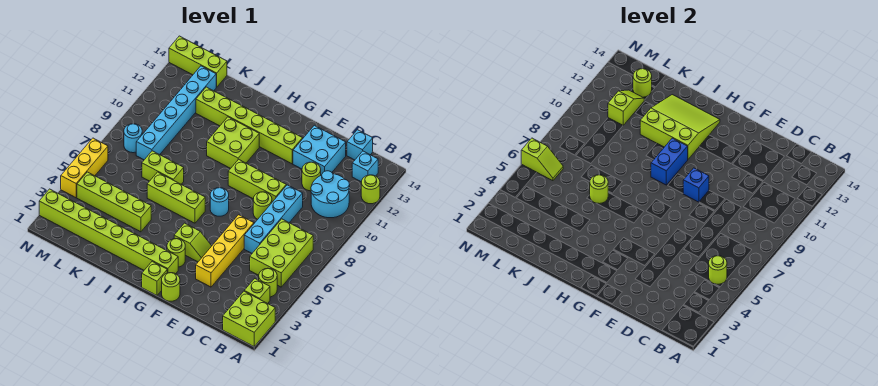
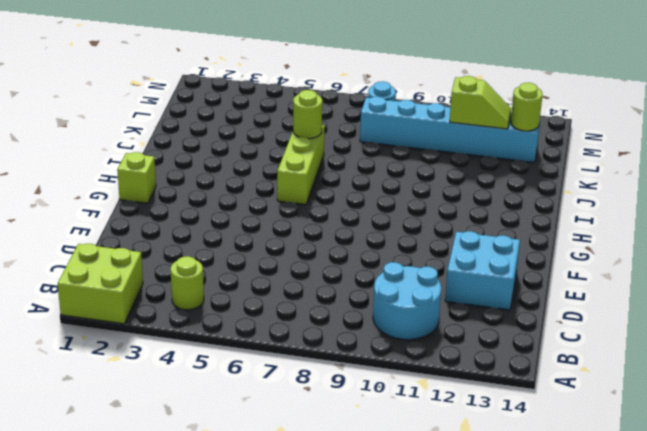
none -> lime 1x1 round brick [361,175,380,204]
none -> lime 1x1 brick [245,279,270,304]
none -> lime 2x3 brick [250,219,313,287]
none -> cyan 1x1 brick [352,151,378,182]

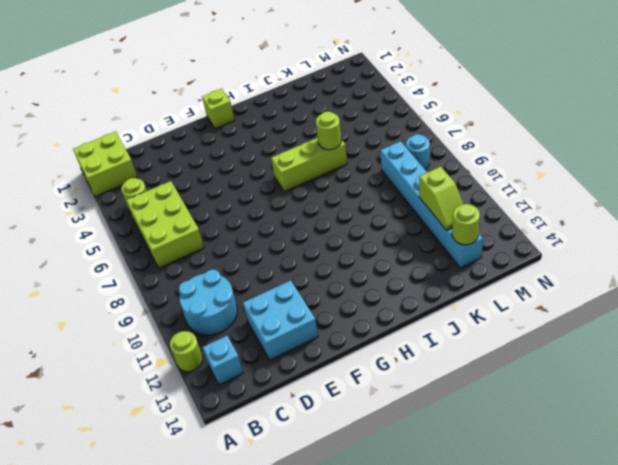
none -> lime 1x1 brick [245,279,270,304]
none -> cyan 1x1 brick [347,130,373,160]
none -> cyan 1x4 brick [244,185,303,253]
none -> lime 1x1 round brick [302,162,321,191]

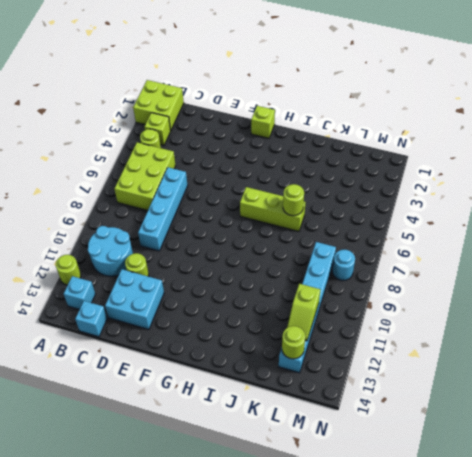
none -> yellow 1x4 brick [196,215,254,287]
none -> lime 1x1 round brick [253,192,272,219]
none -> lime 1x3 brick [228,159,286,202]
none -> lime 1x1 round brick [162,273,180,301]

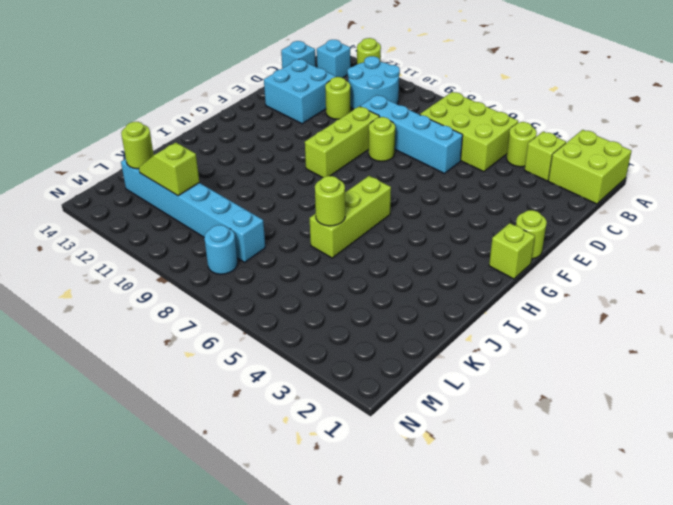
none -> yellow 1x4 brick [196,215,254,287]
none -> lime 1x2 slope [174,223,212,262]
none -> lime 1x6 brick [196,87,303,164]
none -> lime 1x8 brick [39,189,178,274]

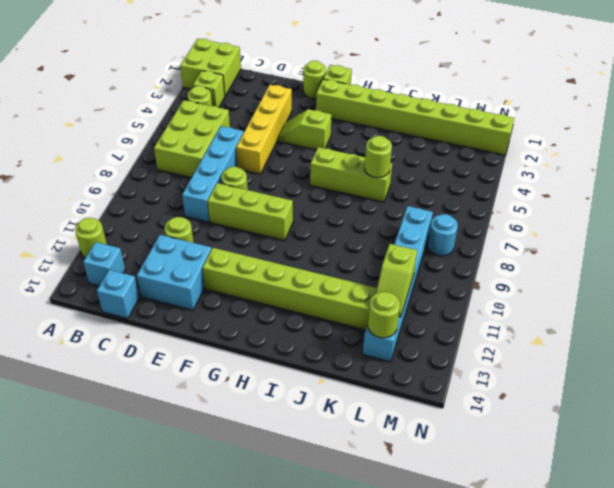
none -> cyan 2x2 round brick [311,171,350,218]
none -> lime 1x1 round brick [167,239,185,267]
none -> cyan 1x1 round brick [210,188,229,216]
none -> lime 2x2 brick [207,117,259,168]

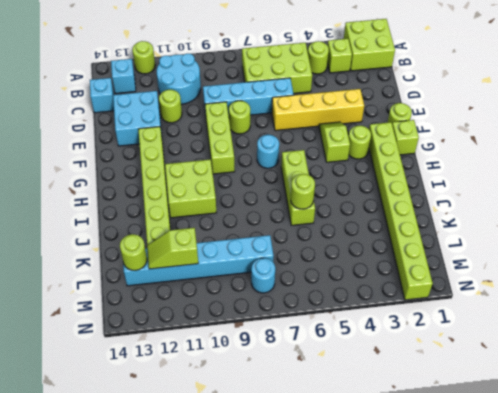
none -> lime 1x4 brick [77,172,151,232]
none -> lime 1x2 brick [142,151,184,184]
none -> lime 1x3 brick [169,36,227,87]
none -> yellow 1x3 brick [61,138,108,198]

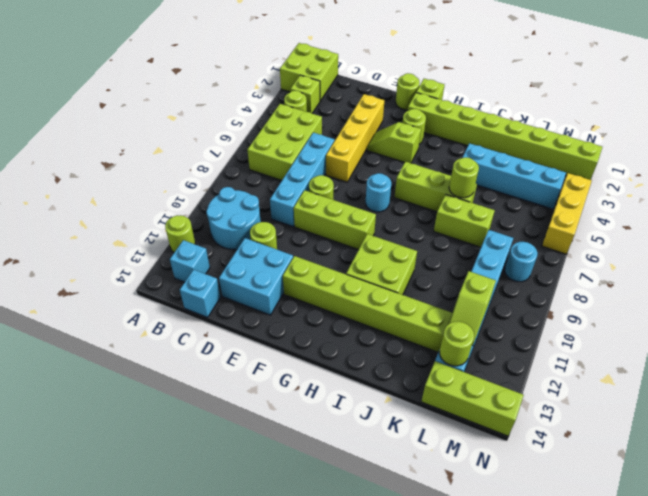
cyan 1x4 brick [463,143,566,209] -> lime 1x4 brick [77,172,151,232]
none -> lime 1x1 round brick [709,256,727,284]
none -> blue 1x1 brick [683,168,709,202]
none -> blue 1x2 brick [651,138,688,185]
none -> lime 3x3 slope [640,95,720,159]

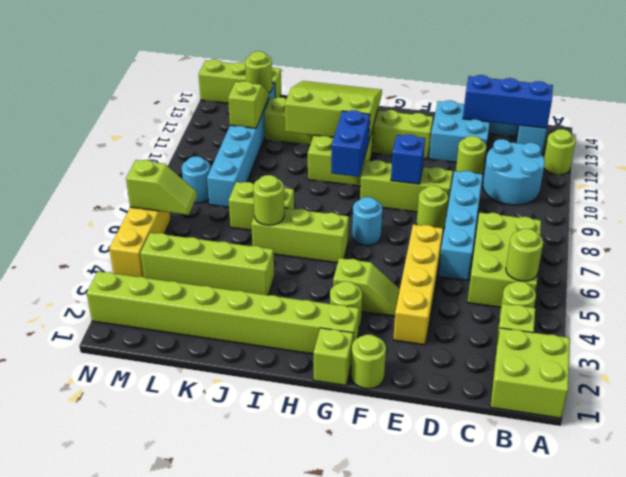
blue 1x3 brick [463,75,553,128] -> none

